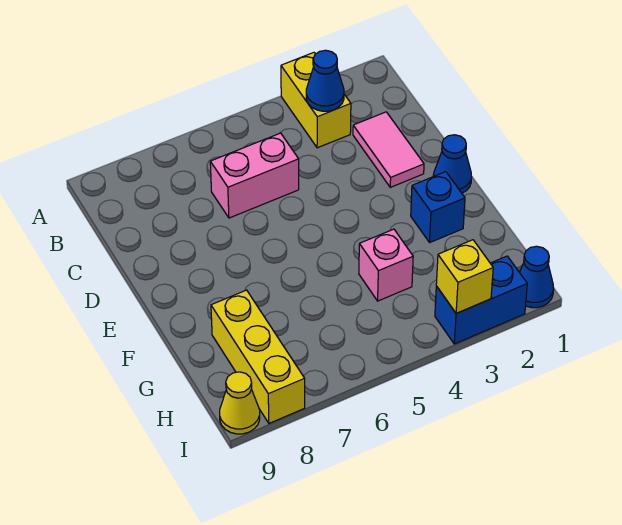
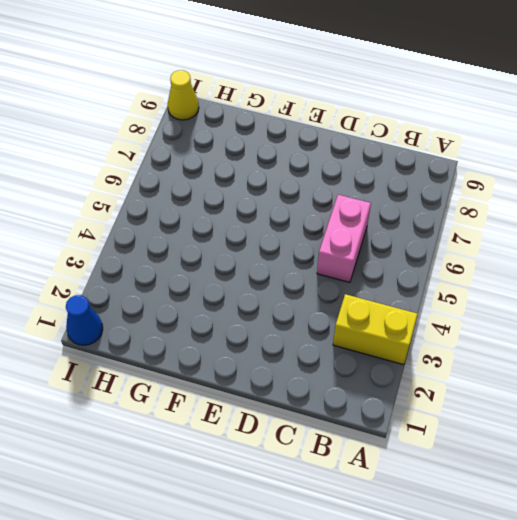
none -> pink 1x2 tile [353,112,424,187]
none -> blue 1x1 cone [433,135,472,193]
none -> blue 1x1 brick [411,172,465,242]

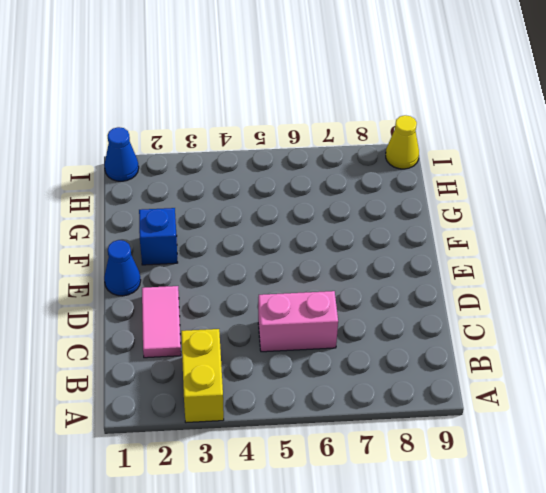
none -> pink 1x1 brick [359,229,413,301]
none -> yellow 1x3 brick [211,290,305,423]
none -> blue 1x2 brick [435,256,527,344]

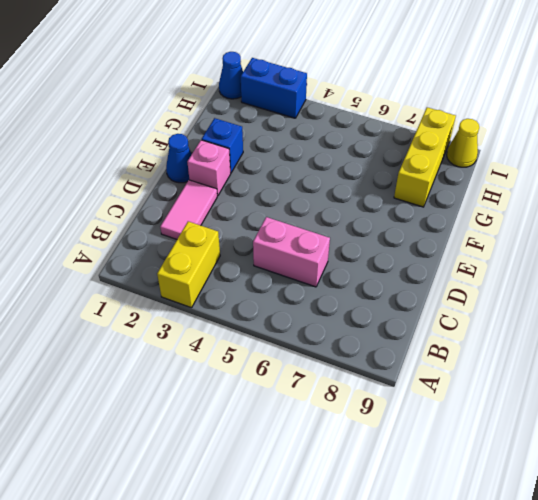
pink 1x1 brick [187,140,231,196] -> pink 1x1 brick moved to [359,229,413,301]
none -> blue 1x1 cone [306,50,344,111]
none -> yellow 1x1 brick [436,240,493,314]

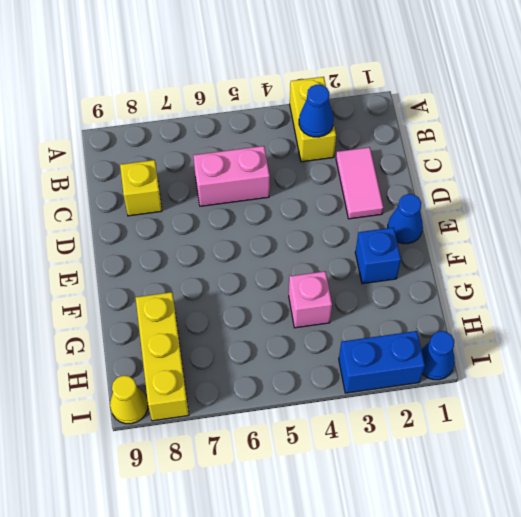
yellow 1x1 brick [120,160,162,216] -> yellow 1x1 brick moved to [436,240,493,314]

